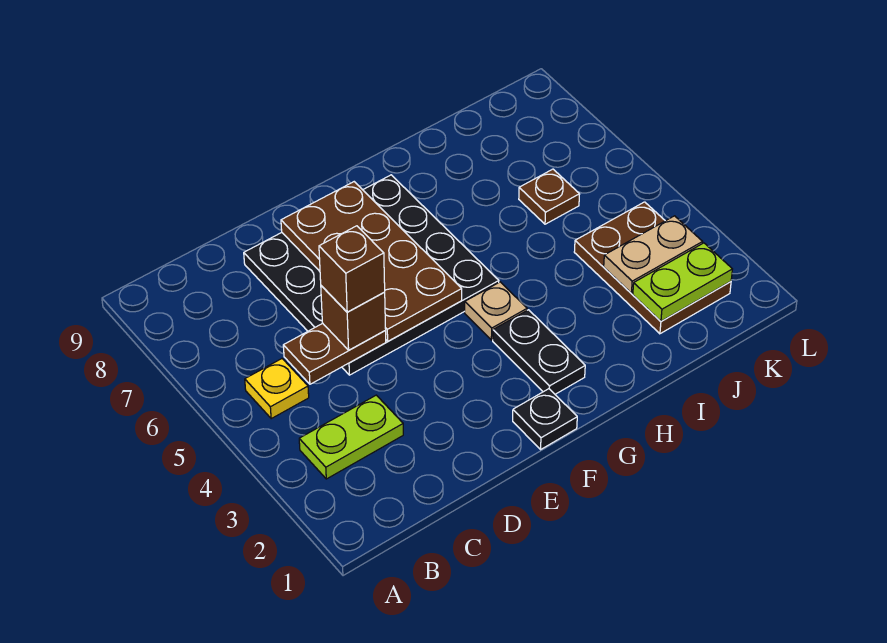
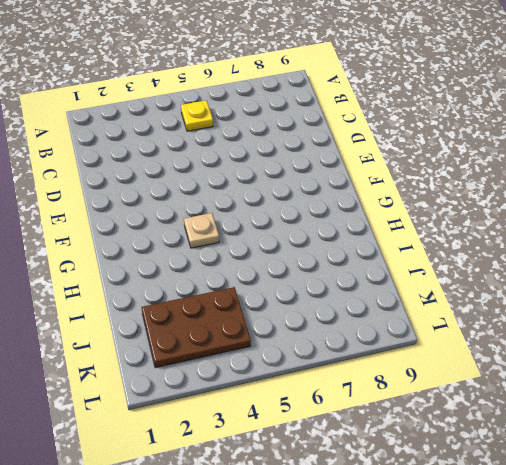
none -> lime 1x2 plate [299,395,403,479]
none -> black 4x4 plate [244,175,499,375]
none -> black 1x1 plate [513,389,577,449]

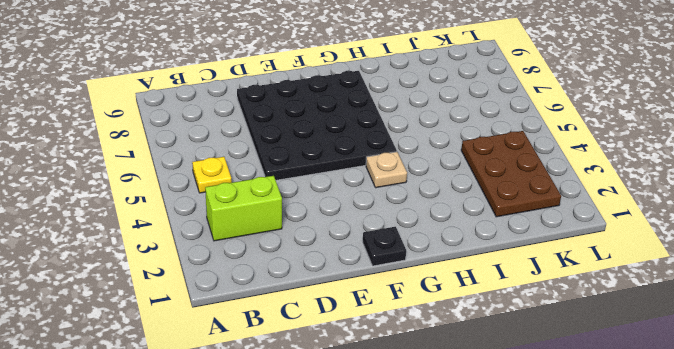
lime 1x2 brick [205,176,282,241] -> lime 1x2 plate [299,395,403,479]
none -> black 1x2 plate [493,310,585,394]
none -> brown 1x1 plate [519,169,580,224]
none -> brown 1x2 plate [283,323,386,384]

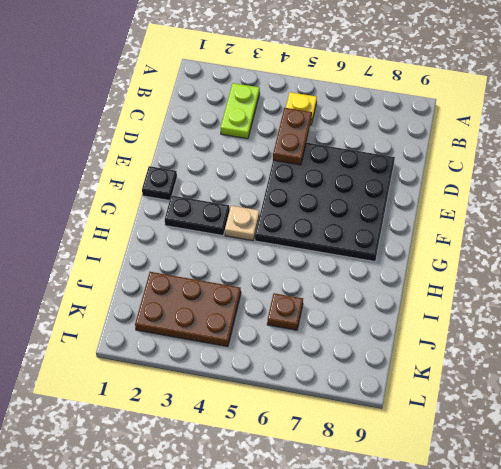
none -> brown 2x4 plate [281,182,462,341]
none -> lime 1x2 plate [633,243,732,321]
none -> tan 1x2 plate [604,216,703,293]

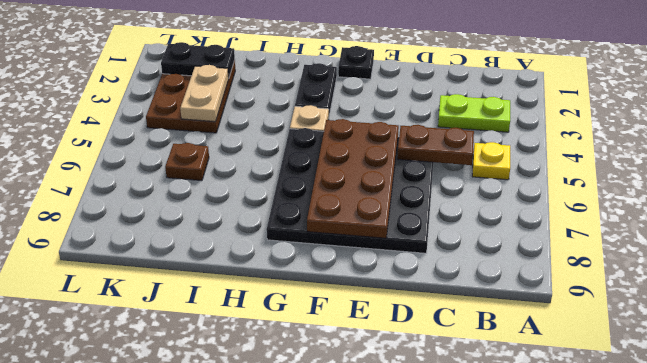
black 1x2 plate [161,42,235,78] -> lime 1x2 plate [633,243,732,321]
tan 1x2 plate [180,65,229,122] -> tan 1x2 plate turned to [604,216,703,293]
none -> brown 1x1 brick [321,286,386,350]
none -> brown 1x1 brick [319,226,385,312]

